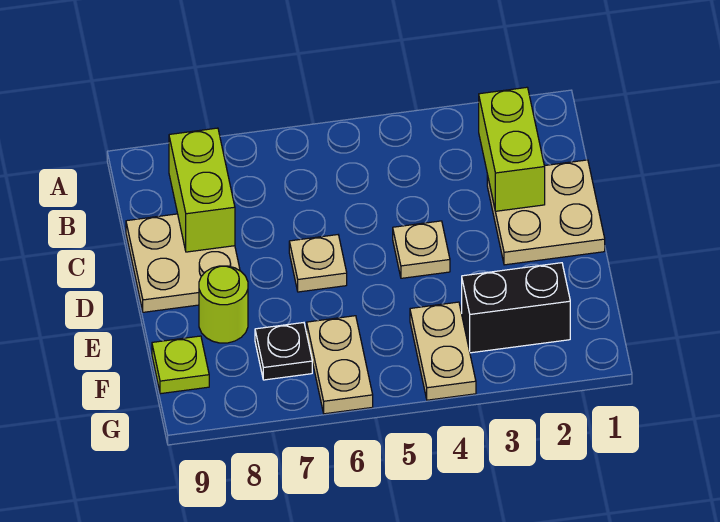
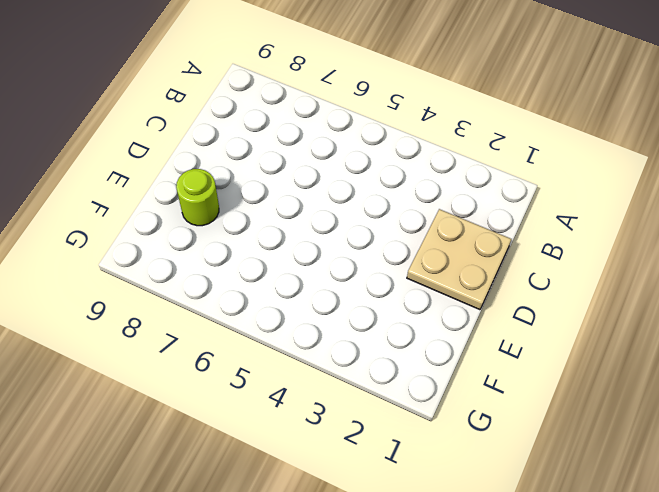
none -> tan 2x2 plate [126,214,240,312]
none -> tan 1x1 plate [393,221,450,278]
none -> tan 1x1 plate [289,235,347,292]

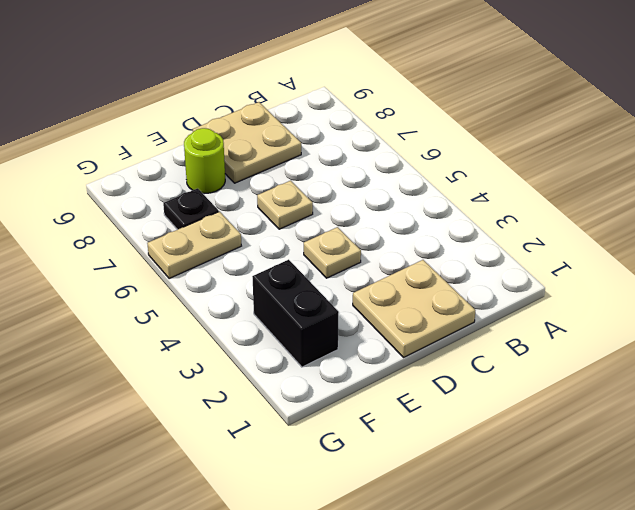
none -> tan 1x2 plate [410,302,476,400]
none -> lime 1x1 plate [152,336,209,394]
none -> lime 1x2 brick [479,87,545,211]

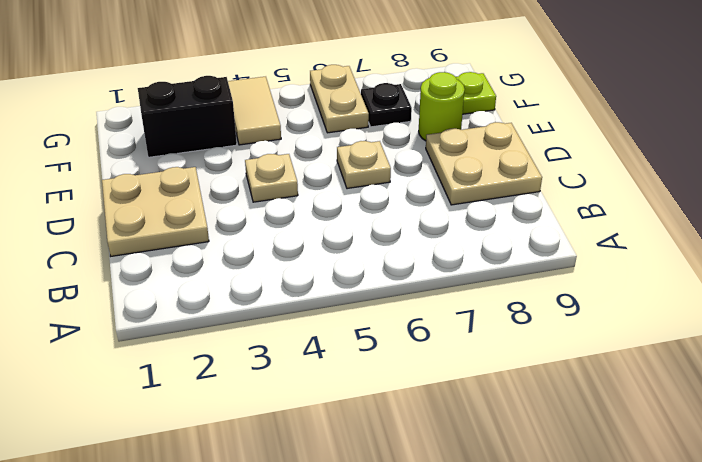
tan 1x2 tile [228,77,281,145] -> tan 1x2 plate [410,302,476,400]
none -> lime 1x2 brick [479,87,545,211]
none -> lime 1x2 brick [169,128,235,252]

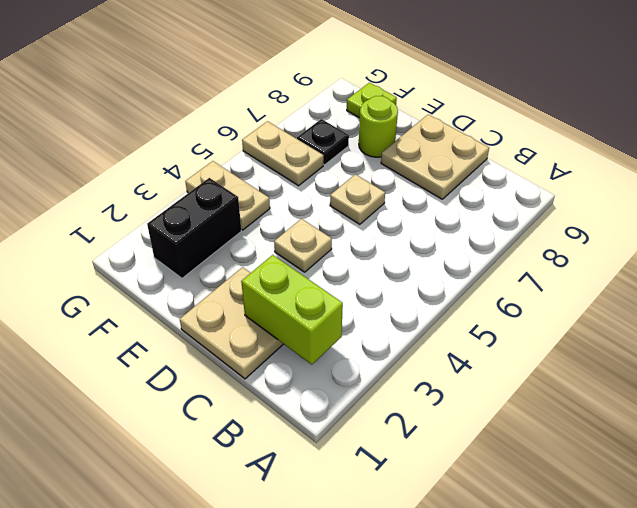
none -> lime 1x2 brick [169,128,235,252]

